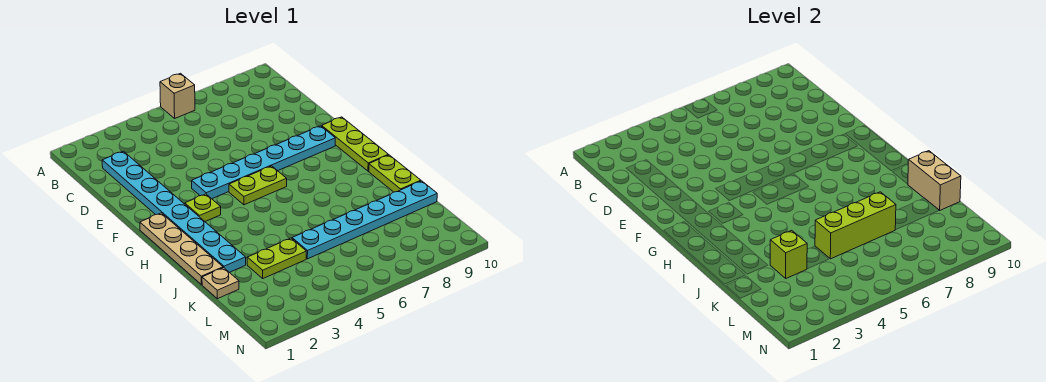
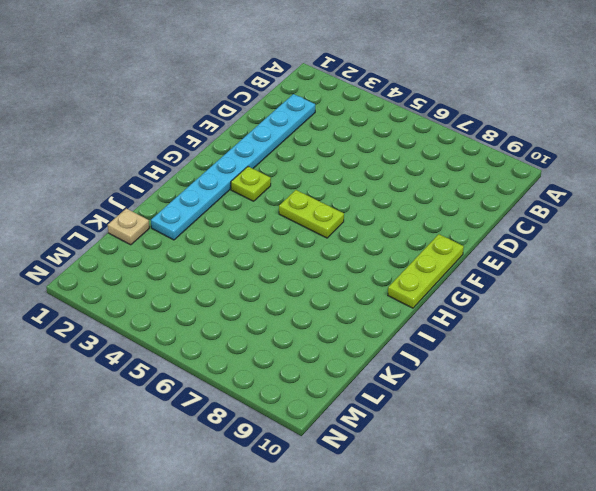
none -> tan 1x1 brick [160,73,195,118]
none -> cyan 1x6 plate [192,126,335,199]
none -> tan 1x4 plate [140,213,223,285]

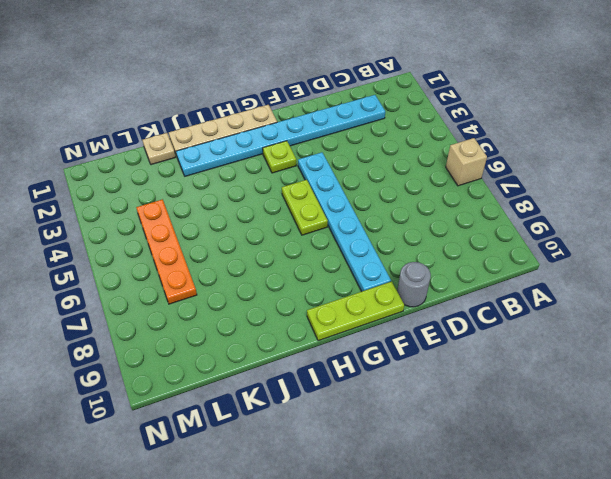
grey 1x1 round brick [397,262,431,307] -> none
orange 1x4 plate [136,199,197,304] -> none
none -> lime 1x2 plate [369,155,421,192]
none -> lime 1x2 plate [247,238,306,278]
none -> cyan 1x6 plate [292,181,437,259]

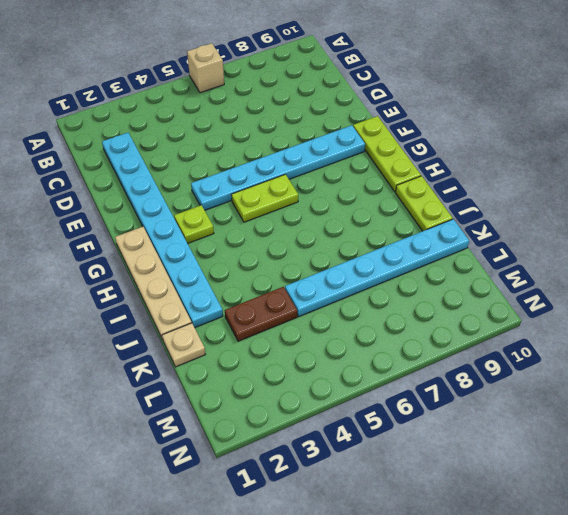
brown 1x2 plate [225,287,297,341] -> lime 1x2 plate [247,238,306,278]
none -> tan 1x2 brick [908,151,961,210]
none -> lime 1x1 brick [770,230,807,278]
none -> lime 1x3 brick [815,192,896,259]

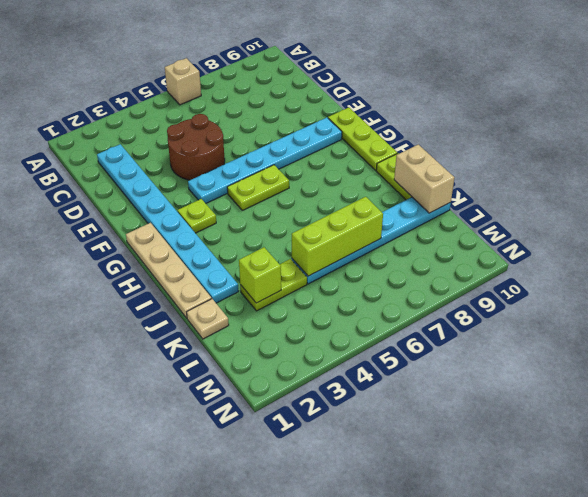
brown 2x2 round brick [167,114,225,180] -> none

